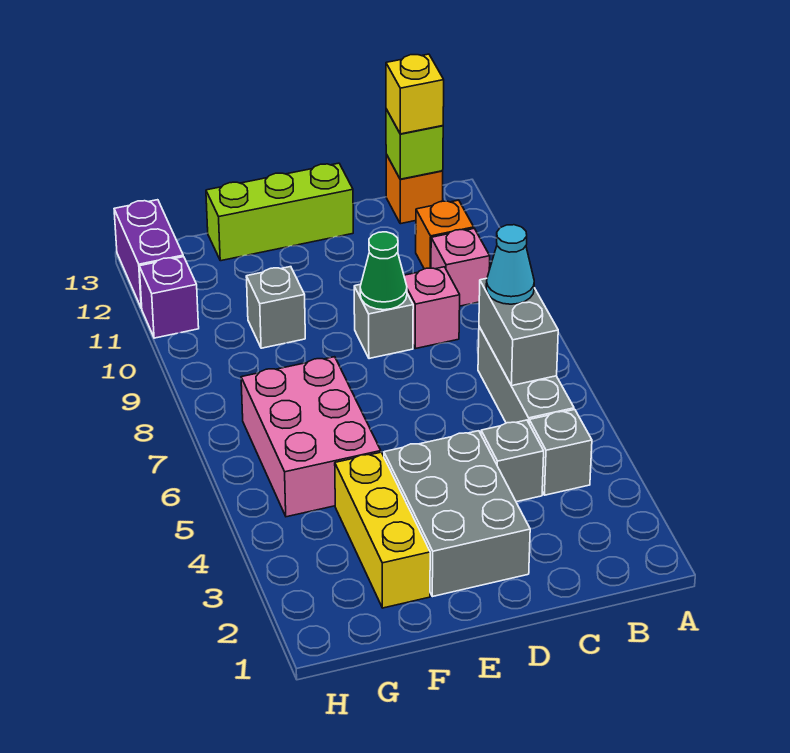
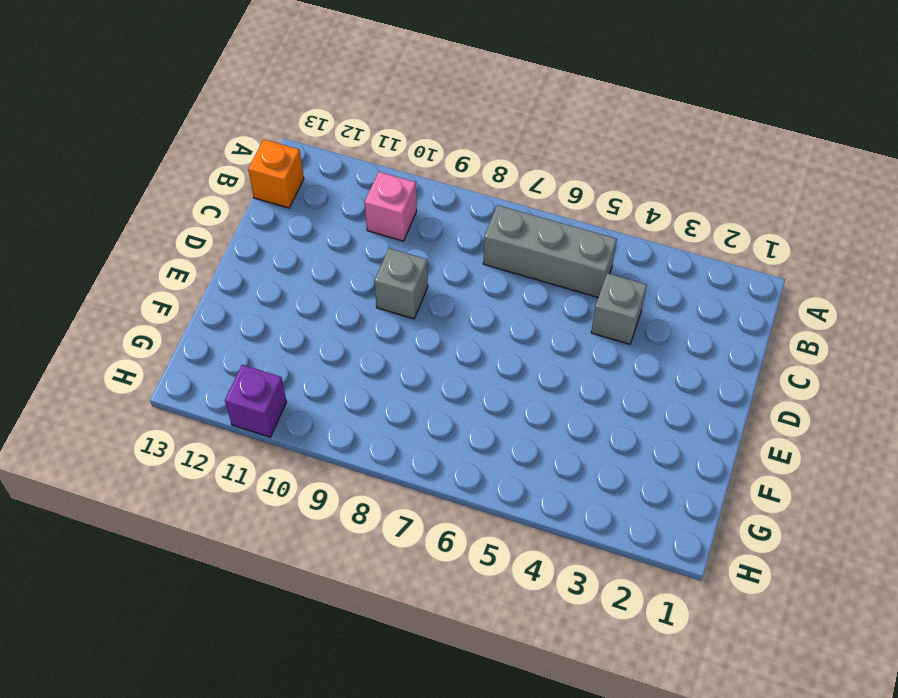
none -> grey 1x1 brick [529,410,592,495]
none -> orange 1x1 brick [416,200,474,269]
none -> pink 1x1 brick [404,267,460,349]

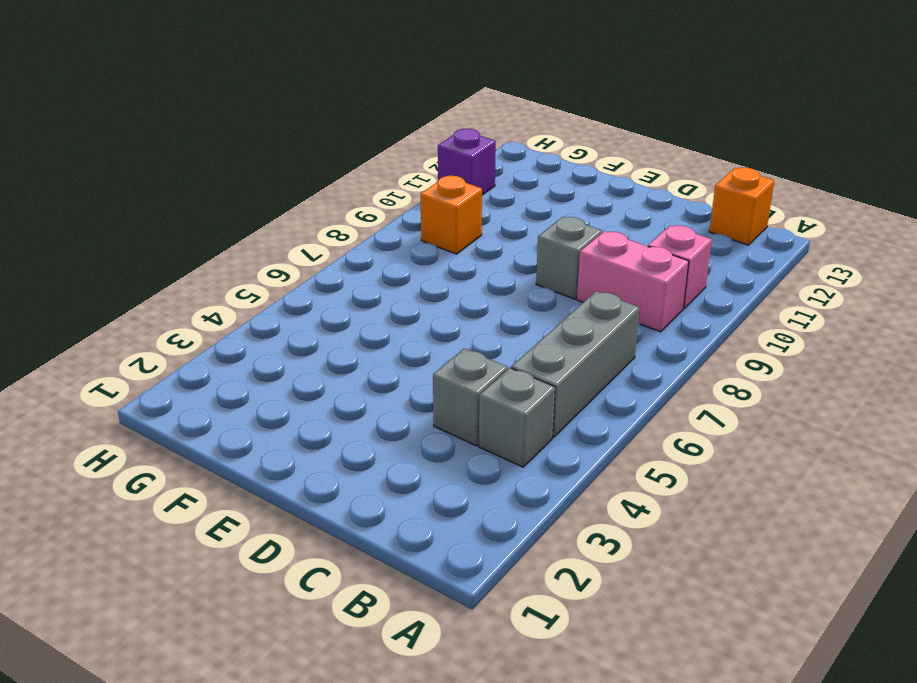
pink 1x2 brick [577,231,689,332] -> pink 1x1 brick [404,267,460,349]
orange 1x1 brick [421,176,482,254] -> orange 1x1 brick moved to [416,200,474,269]
none -> grey 2x3 brick [384,431,530,597]
none -> lime 1x3 brick [206,163,353,261]
none -> yellow 1x3 brick [335,452,430,608]

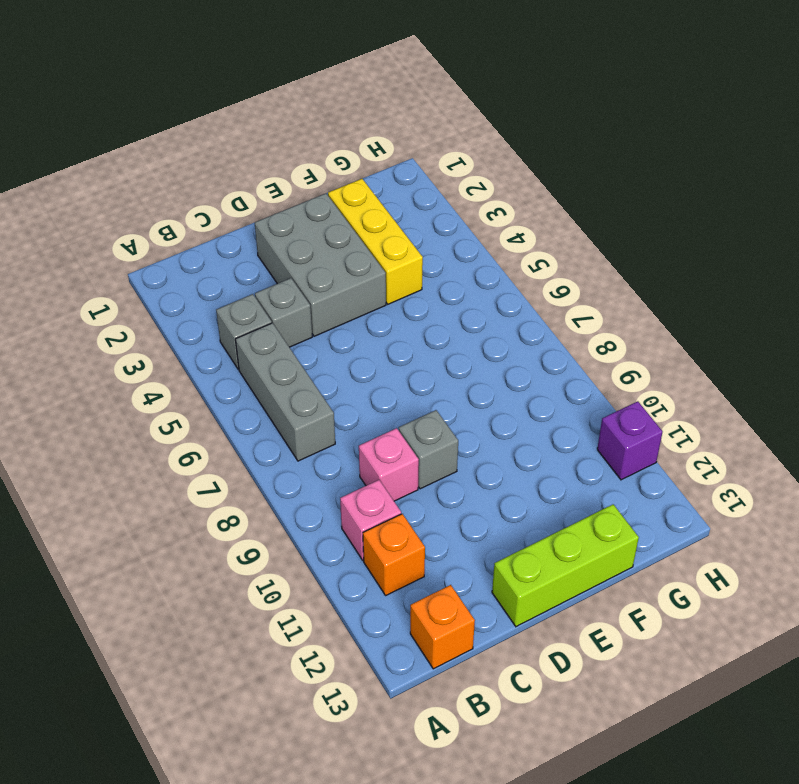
none -> pink 2x3 brick [241,357,381,517]
none -> grey 1x1 brick [246,267,305,348]
none -> purple 1x2 brick [114,200,183,308]

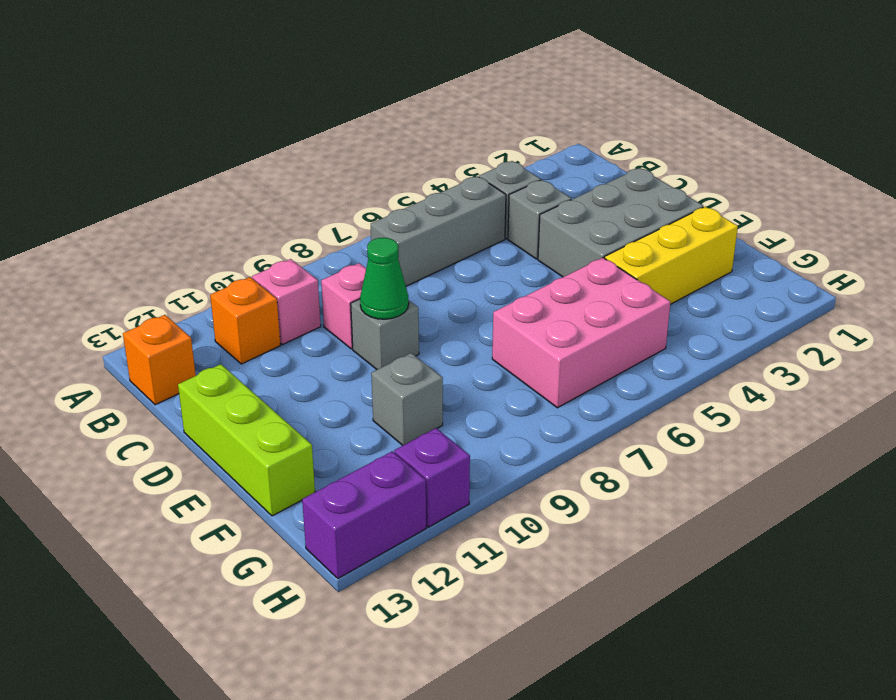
none -> grey 1x2 brick [479,278,558,386]
none -> lime 1x1 brick [386,109,443,179]
none -> cyan 1x1 cone [486,225,534,304]

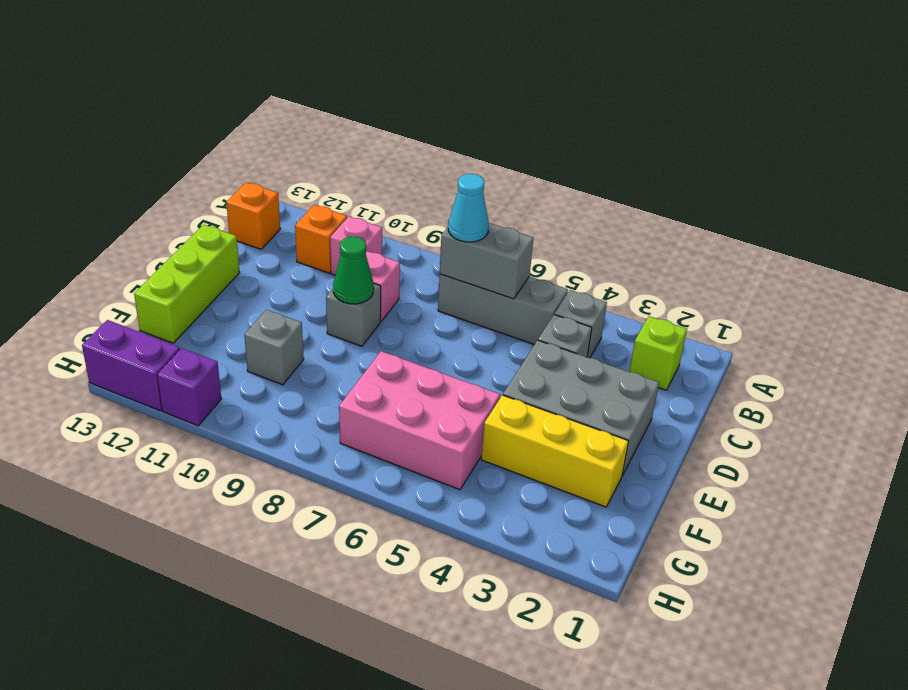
lime 1x1 brick [629,316,687,390] -> lime 1x1 brick moved to [386,109,443,179]
none -> yellow 1x1 brick [386,54,444,134]

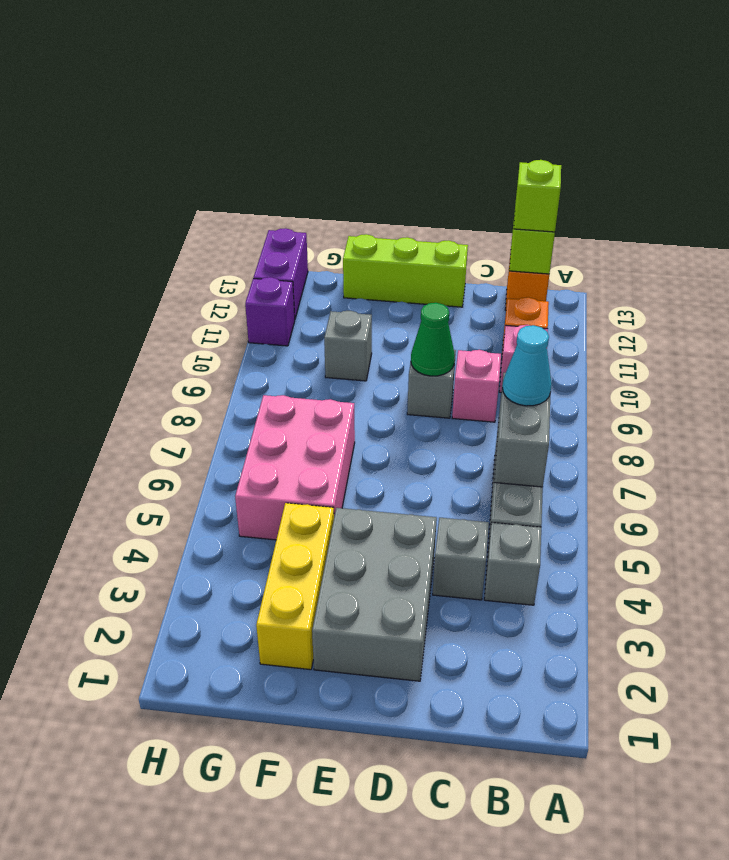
lime 1x1 brick [514,160,561,232] -> yellow 1x1 brick [386,54,444,134]

